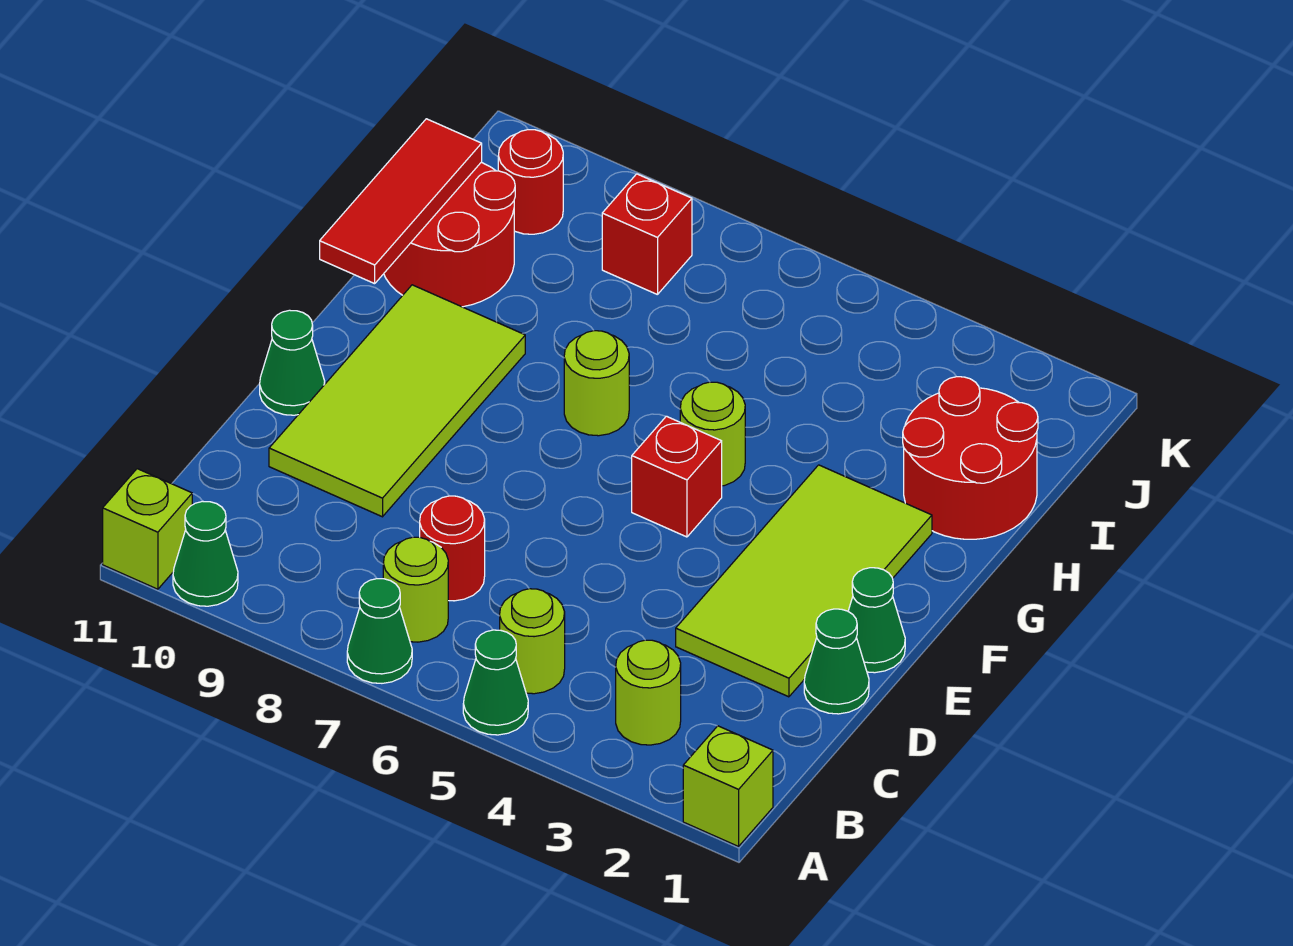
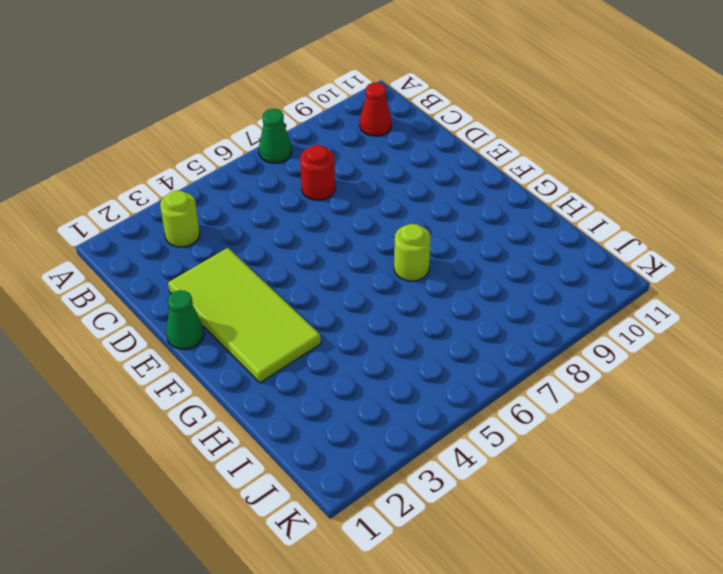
red 1x1 cone [360,82,392,136] -> none
none -> lime 1x1 brick [683,726,773,846]
none -> green 1x1 cone [463,630,528,735]
none -> green 1x1 cone [173,501,238,606]

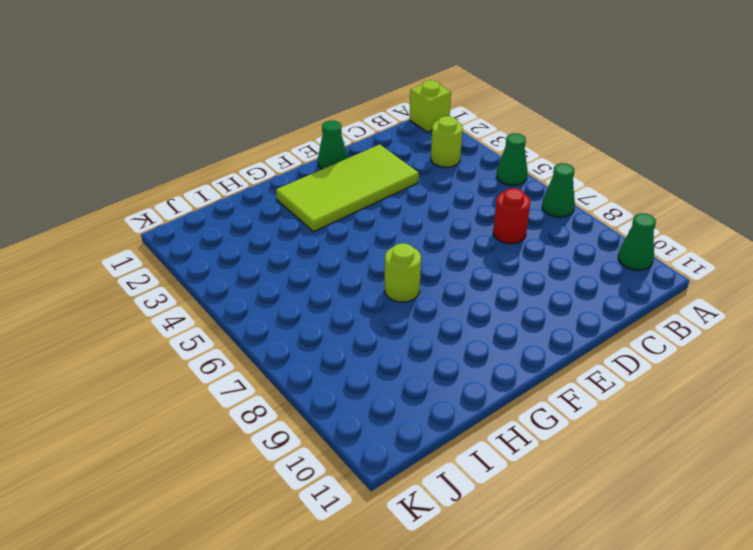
none -> lime 1x1 brick [103,469,192,589]
none -> lime 1x1 round brick [500,589,565,694]
none -> lime 1x1 round brick [383,537,448,642]

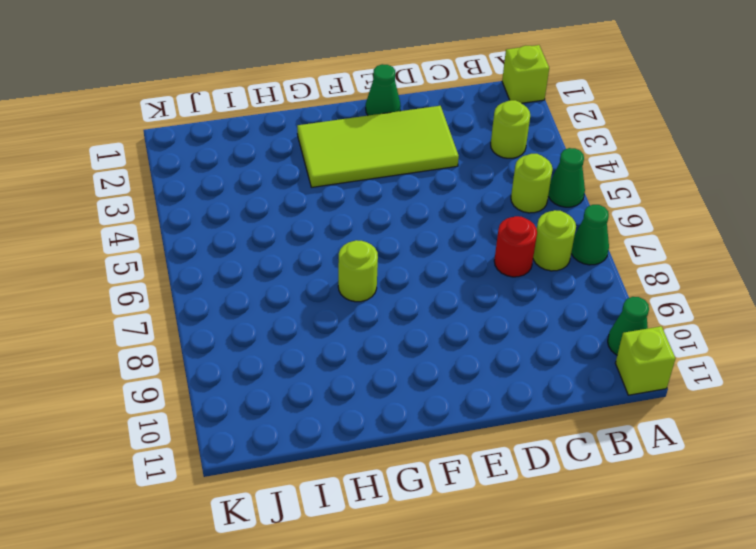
none -> green 1x1 cone [804,609,869,714]
none -> lime 2x4 tile [269,285,525,517]
none -> green 1x1 cone [260,310,325,415]

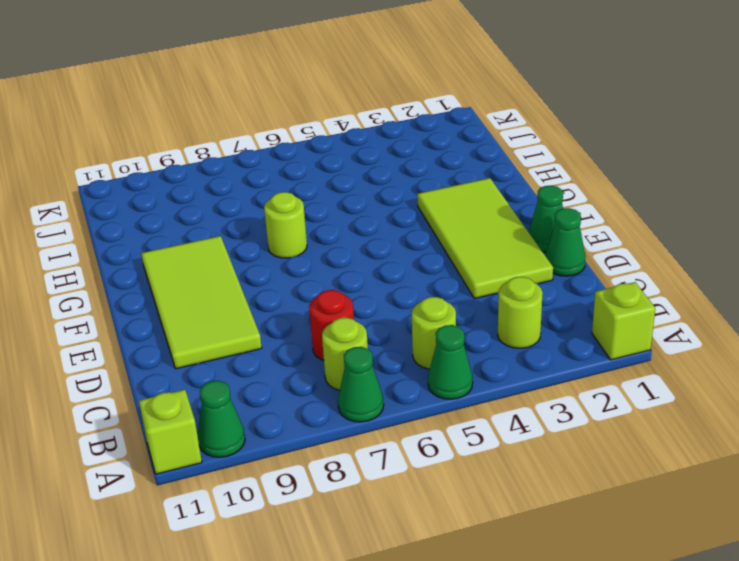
none -> green 1x1 cone [260,310,325,415]
none -> red 1x1 brick [632,416,722,537]
none -> lime 1x1 round brick [680,382,745,486]

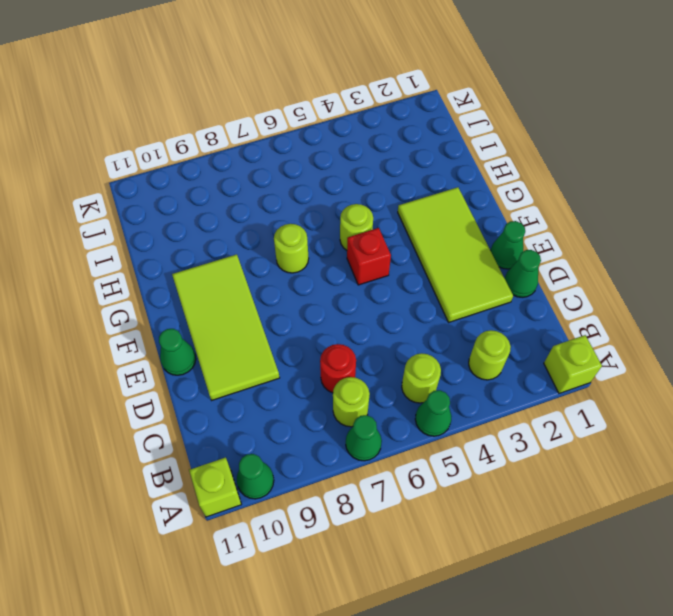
none -> red 2x2 round brick [903,377,1038,539]
none -> red 2x2 round brick [384,163,515,307]
none -> red 1x1 brick [602,174,692,295]

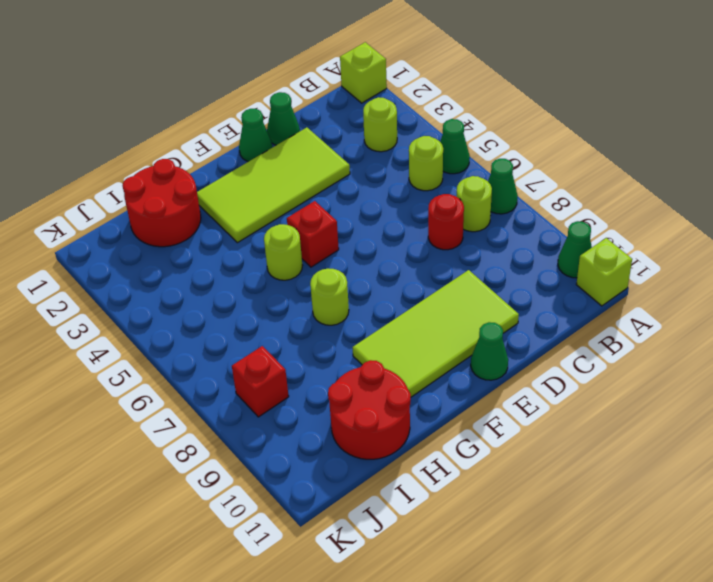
none -> red 1x1 round brick [498,130,563,234]
none -> red 1x3 tile [320,119,482,284]

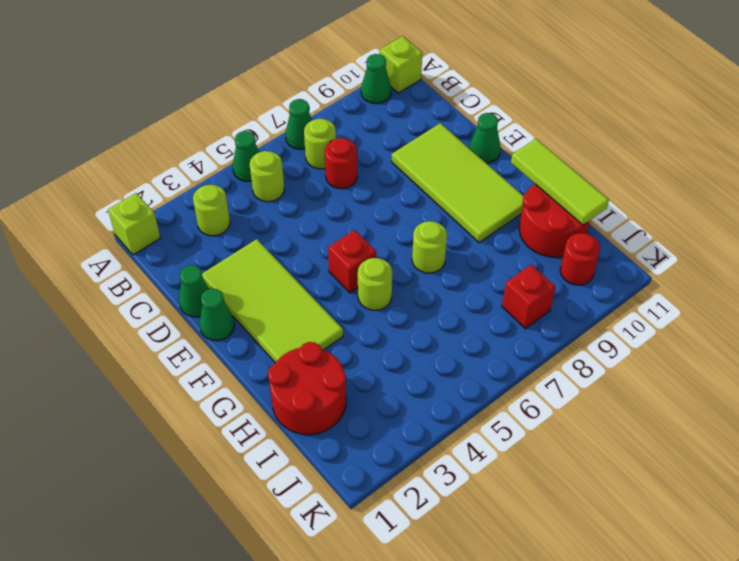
lime 1x3 tile [511,139,609,225] -> red 1x3 tile [320,119,482,284]

